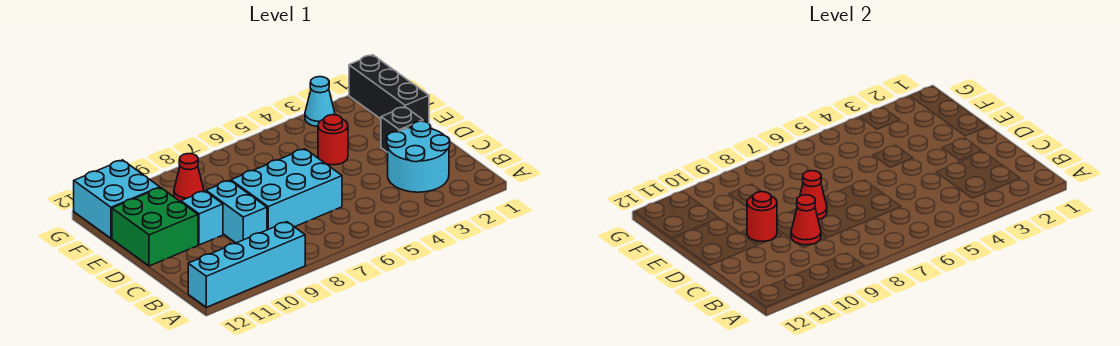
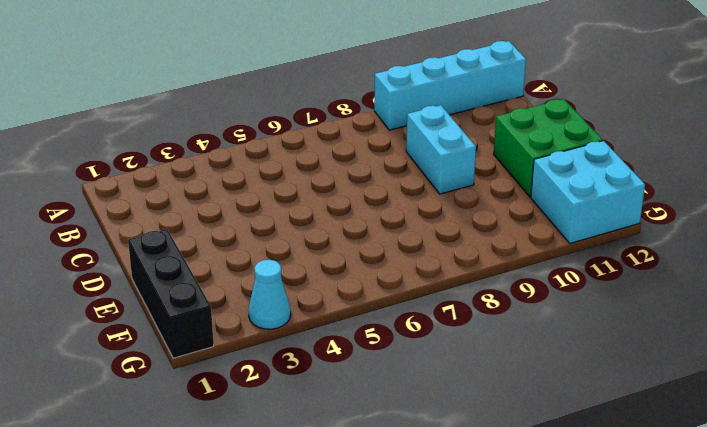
none -> cyan 2x2 round brick [387,121,450,192]
none -> cyan 2x3 brick [231,149,342,230]
none -> black 1x1 brick [381,107,423,152]

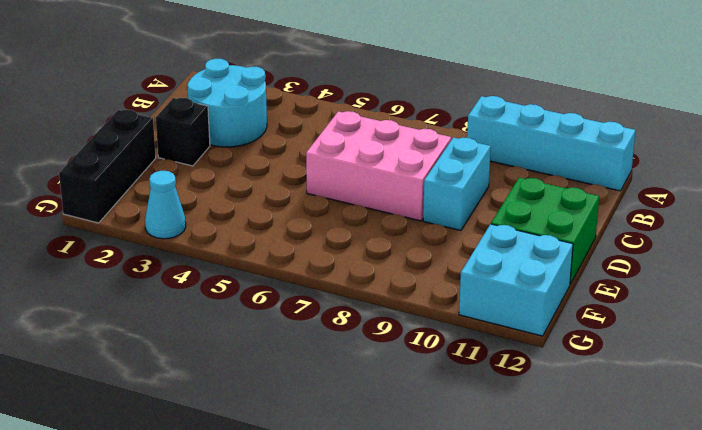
pink 2x3 brick [306,111,451,221] -> cyan 2x3 brick [231,149,342,230]
none -> cyan 1x1 brick [181,191,223,245]
none -> red 1x1 round brick [318,115,348,165]
none -> red 1x1 cone [174,154,204,202]

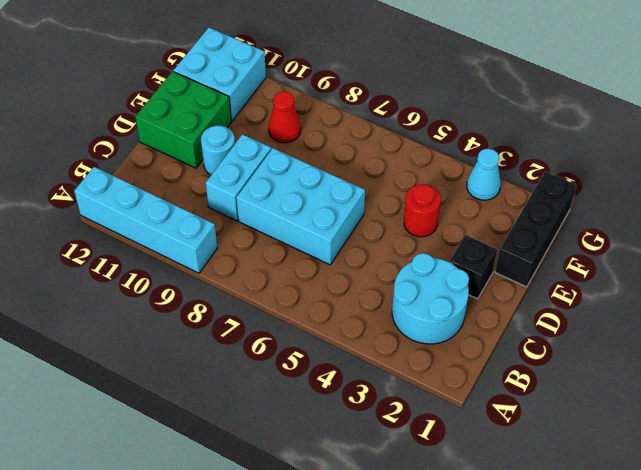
cyan 1x1 round brick [201,126,235,175] -> cyan 1x1 brick [181,191,223,245]
none -> red 1x1 cone [791,195,821,245]
none -> red 1x1 cone [800,171,827,220]
none -> red 1x1 round brick [747,192,777,242]

